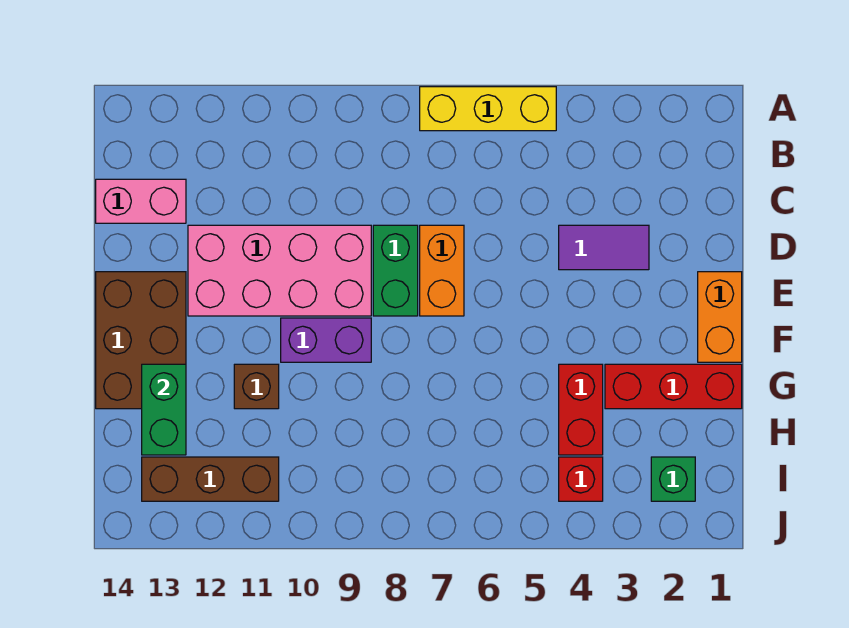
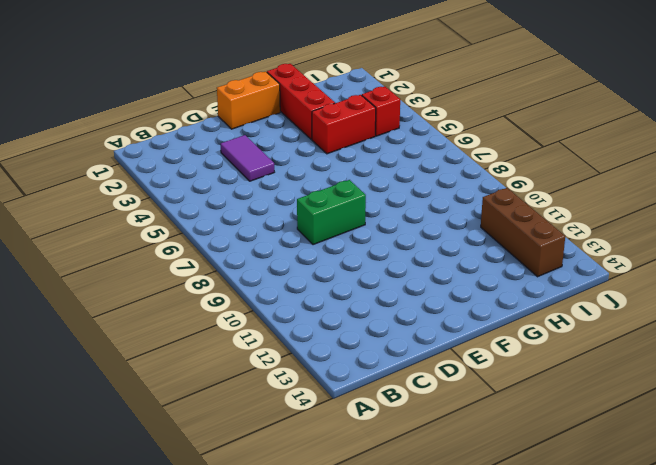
none -> yellow 1x3 brick [420,87,556,131]
none -> pink 1x2 brick [96,179,186,223]
none -> orange 1x2 brick [420,225,464,316]

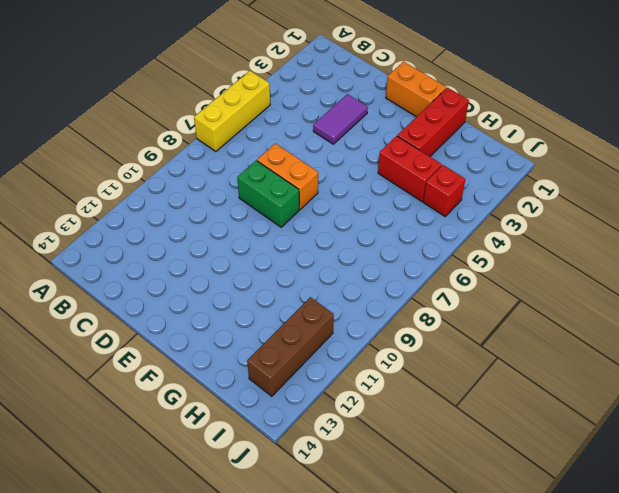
none -> pink 1x2 brick [96,179,186,223]
none -> pink 2x4 brick [188,225,371,316]
none -> brown 2x3 brick [96,272,186,409]

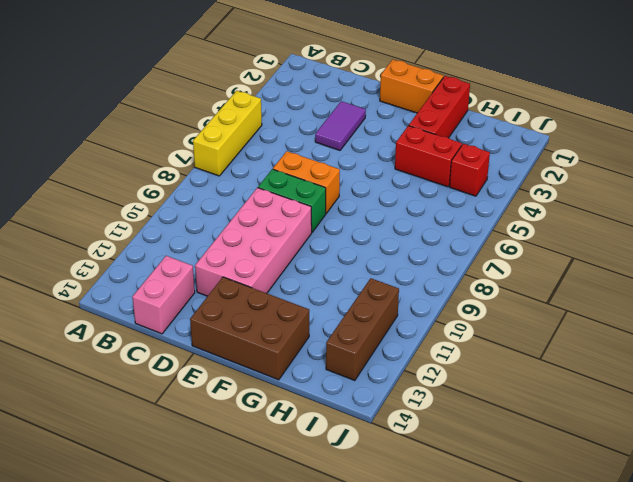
none -> purple 1x2 brick [281,318,371,362]
none -> brown 1x1 brick [234,364,279,409]
none -> green 1x1 brick [651,457,695,501]

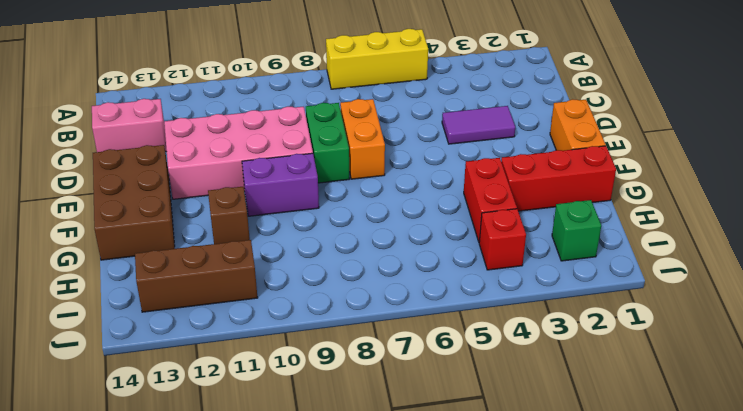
none -> green 1x2 brick [142,364,186,455]

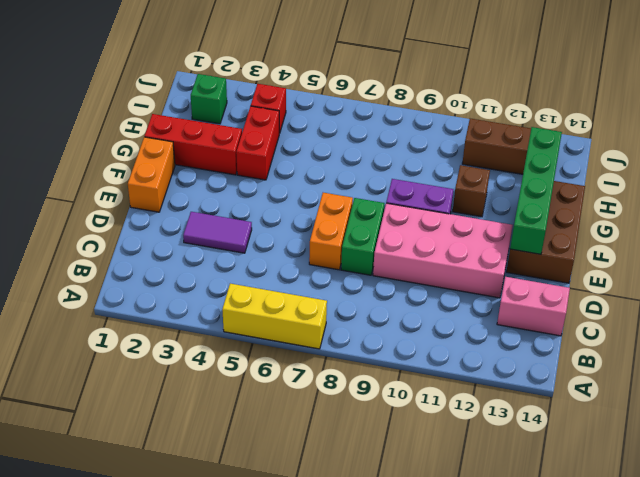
green 1x4 brick [510,127,562,254] -> green 1x2 brick [142,364,186,455]

